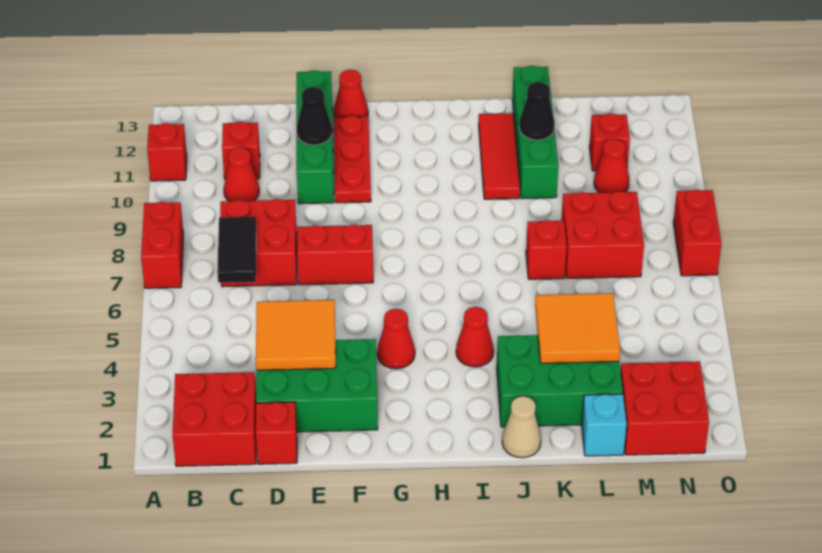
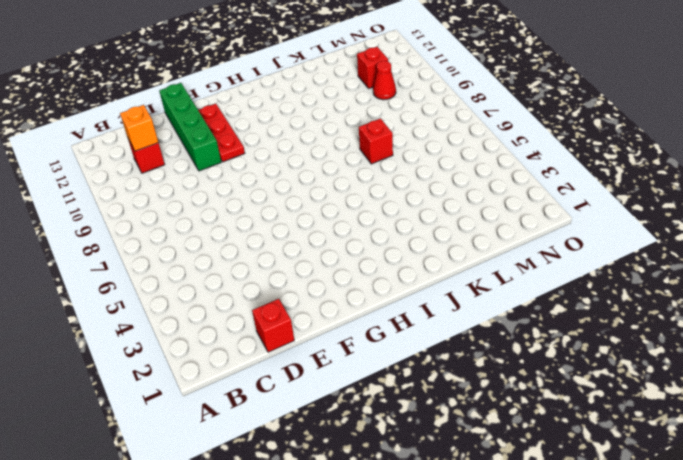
orange 1x1 brick [120,105,158,151] -> none
none -> red 1x2 brick [141,202,183,288]
none -> red 1x1 brick [147,123,187,181]
none -> red 2x2 brick [173,372,256,466]
none -> red 2x2 brick [220,199,297,287]

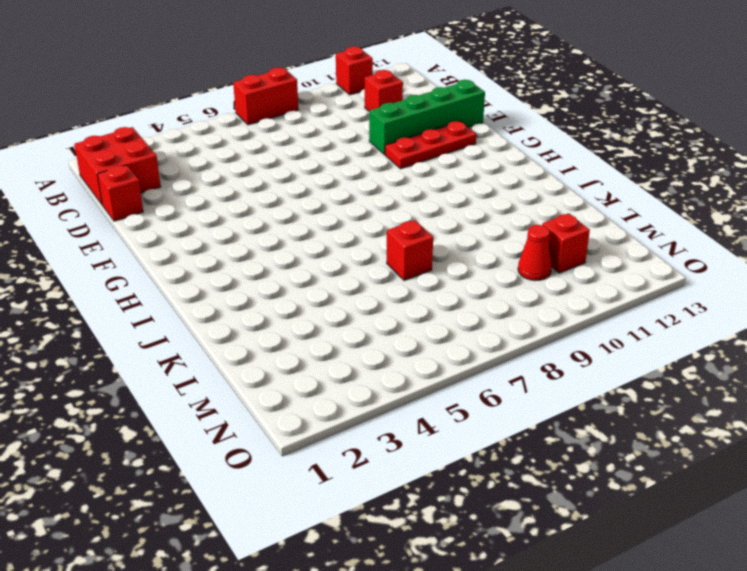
none -> red 2x2 brick [220,199,297,287]
none -> red 1x1 cone [224,147,259,201]
none -> green 2x3 brick [256,339,378,432]
none -> red 1x2 brick [297,225,373,285]

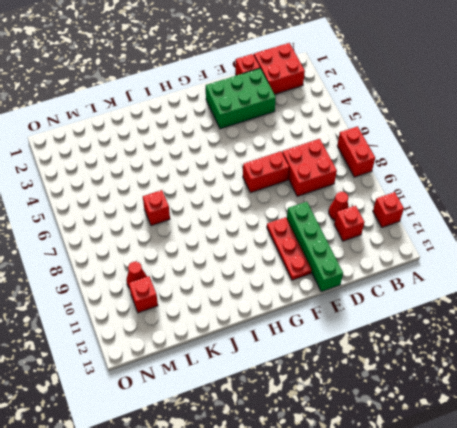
none -> red 1x1 cone [334,70,368,117]
none -> red 1x1 cone [377,309,415,369]
none -> red 1x1 cone [456,307,494,367]
none -> tan 1x1 cone [502,396,541,458]

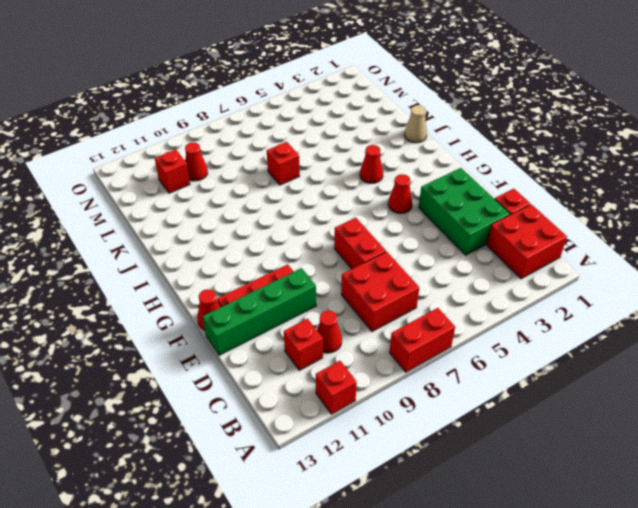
none -> green 2x3 brick [497,335,623,427]
none -> red 1x3 tile [479,113,520,199]
none -> green 1x4 brick [512,66,558,199]
none -> cyan 1x1 brick [582,394,627,456]

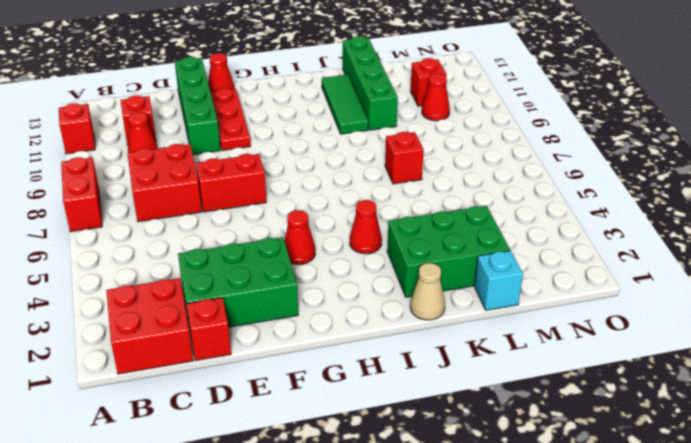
green 1x3 tile [322,75,368,134] -> red 1x3 tile [479,113,520,199]
none -> red 2x2 brick [561,191,644,278]
none -> red 2x2 brick [621,361,709,455]
none -> red 1x2 brick [673,190,721,276]
none -> black 1x2 tile [217,217,256,283]

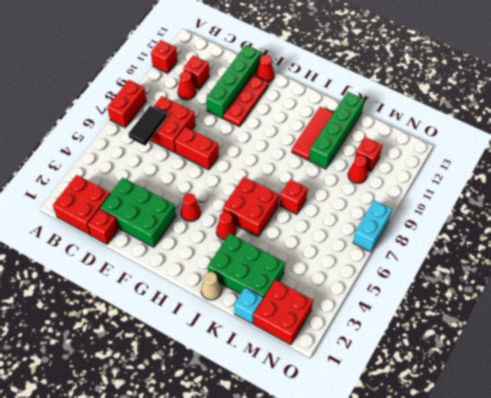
red 2x2 brick [223,177,279,237] -> red 2x2 brick moved to [561,191,644,278]
cyan 1x2 brick [353,200,392,252] -> red 1x2 brick [673,190,721,276]
none -> orange 2x2 tile [256,300,336,370]
none -> black 1x1 cone [297,87,332,145]
none -> orange 2x2 tile [535,293,620,363]
none -> black 1x1 cone [519,82,555,140]

